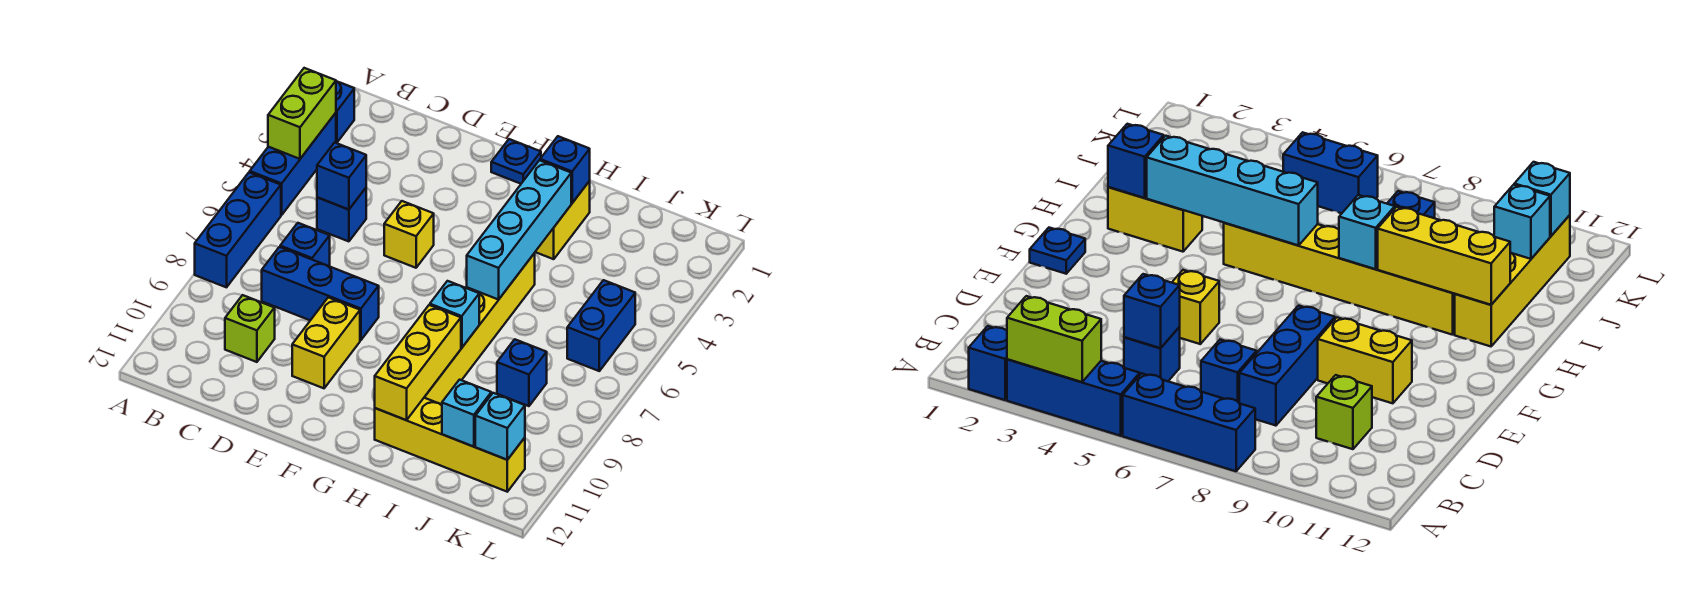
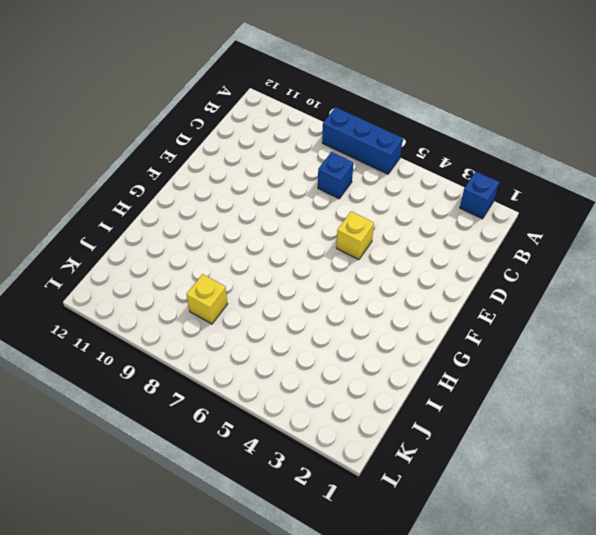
yellow 1x1 brick [187,274,227,324] -> blue 1x1 brick [497,339,547,406]
none -> blue 1x3 brick [250,113,336,215]
none -> blue 1x1 brick [317,188,366,241]
none -> blue 1x3 brick [262,247,379,340]

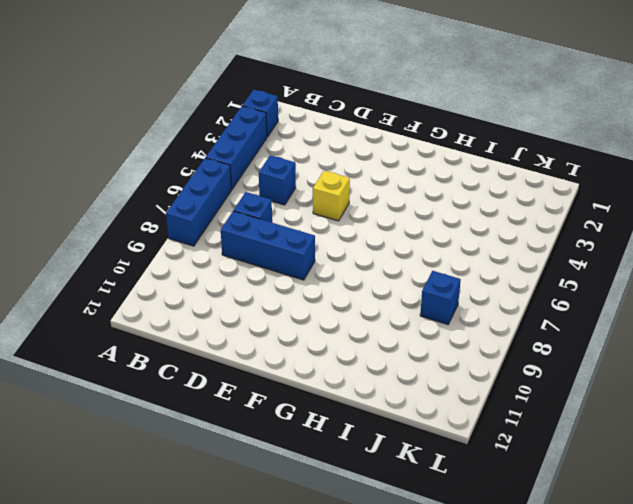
none -> lime 1x1 brick [225,295,275,362]
none -> yellow 1x2 brick [292,297,360,388]
none -> blue 1x1 plate [491,139,541,184]

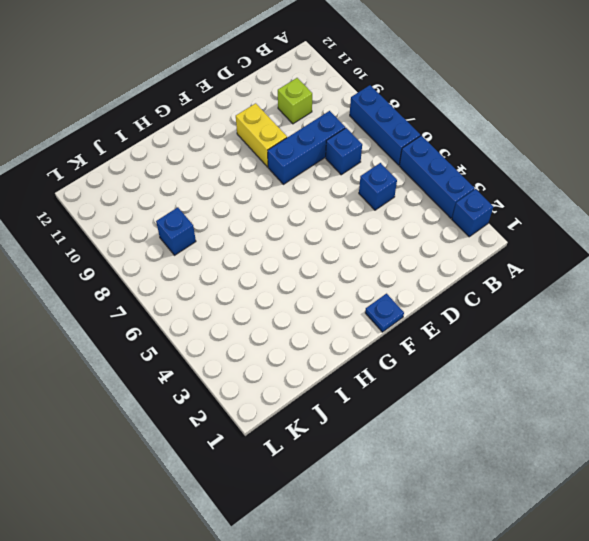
none -> yellow 1x1 brick [384,201,434,268]
none -> yellow 1x2 brick [535,181,590,259]
none -> yellow 1x6 brick [424,253,535,404]

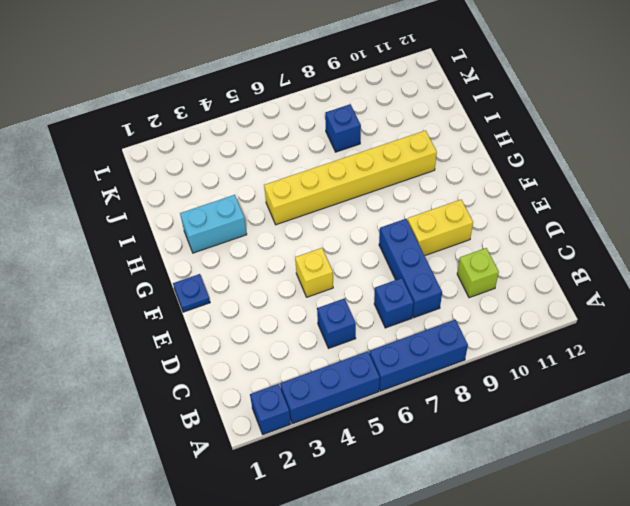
cyan 1x2 brick [180,195,247,253] -> yellow 1x2 brick [535,181,590,259]
none -> yellow 1x4 brick [375,398,525,492]
none -> blue 1x2 brick [567,280,635,371]
none -> lime 1x2 brick [268,68,336,159]

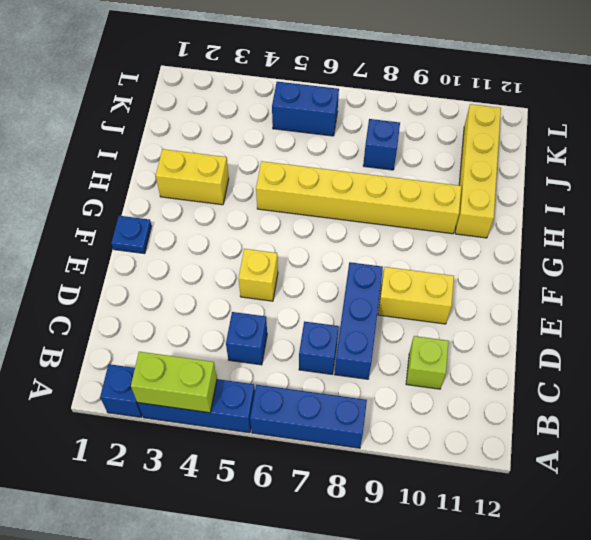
none -> blue 1x1 brick [317,143,366,210]
none -> blue 1x1 brick [540,136,590,203]
none -> cyan 1x4 brick [467,160,571,300]

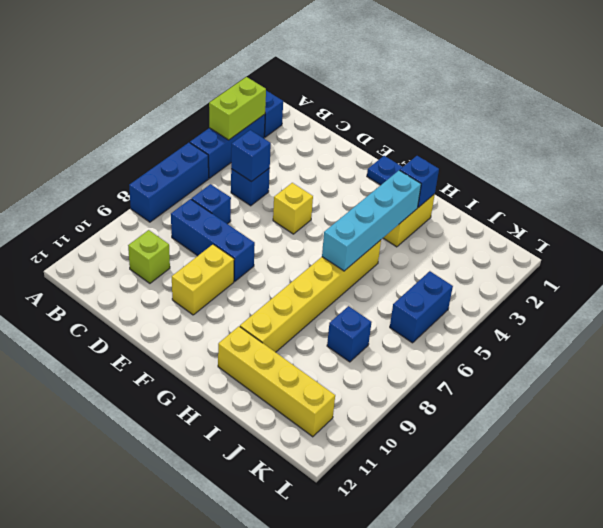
none -> cyan 1x1 brick [430,281,479,348]
none -> yellow 1x3 brick [375,305,461,420]
none -> cyan 1x1 brick [442,380,491,447]

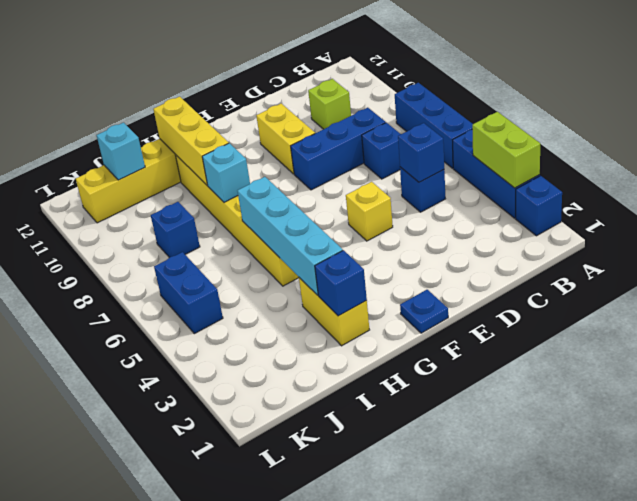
none -> cyan 1x1 brick [475,393,525,460]

